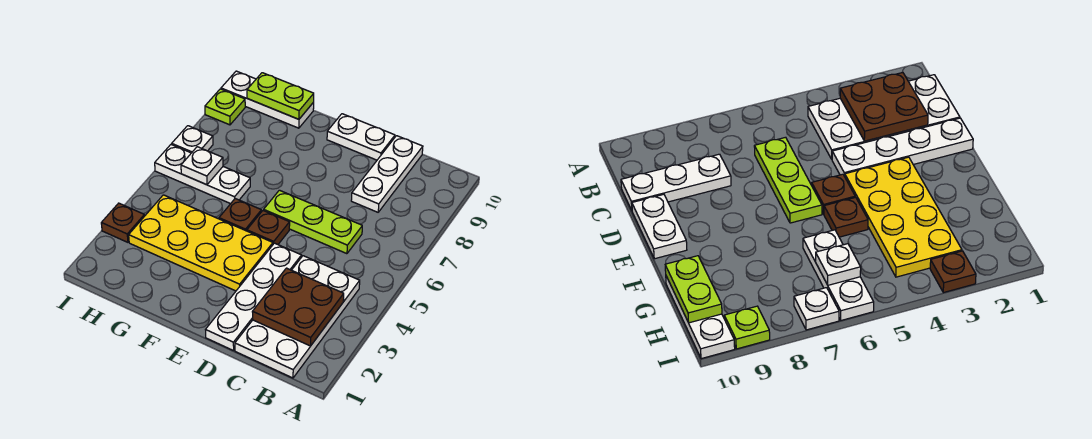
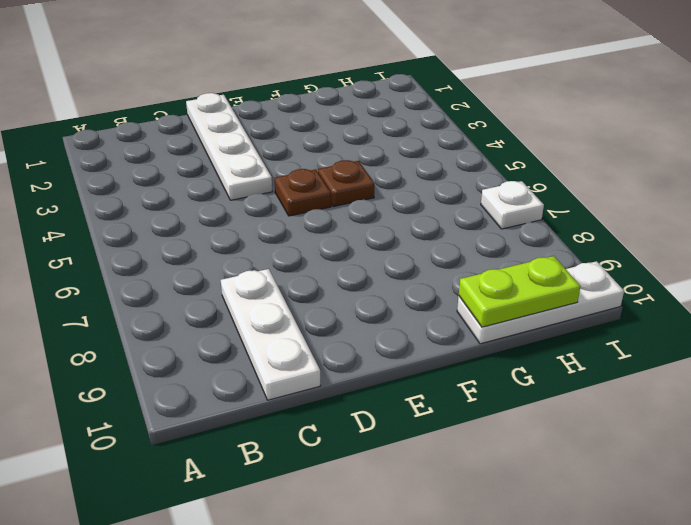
none -> white 2x4 plate [235,256,360,378]
none -> lime 1x3 plate [264,190,362,254]
none -> white 1x2 plate [327,114,395,160]

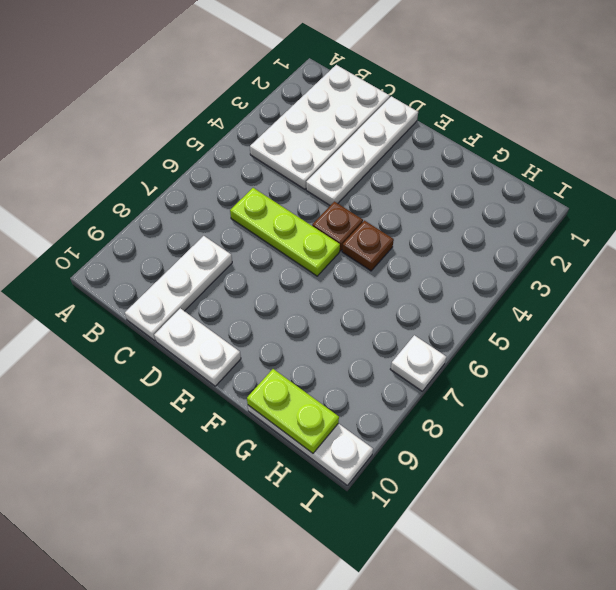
none -> yellow 2x4 plate [129,195,273,291]
none -> white 1x3 plate [155,144,250,204]
none -> brown 1x1 plate [101,203,144,242]

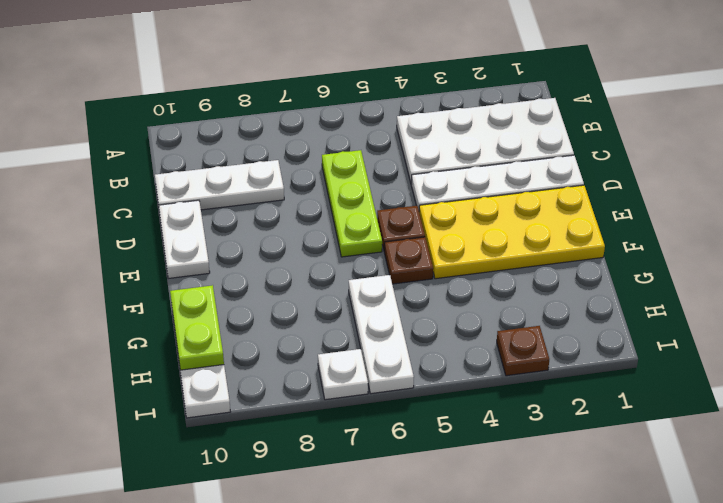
yellow 2x4 plate [419,185,605,279] -> yellow 2x4 plate turned to [129,195,273,291]
none -> lime 1x1 plate [205,89,245,125]
none -> brown 2x2 plate [252,268,344,346]
none -> white 1x1 plate [181,147,223,185]

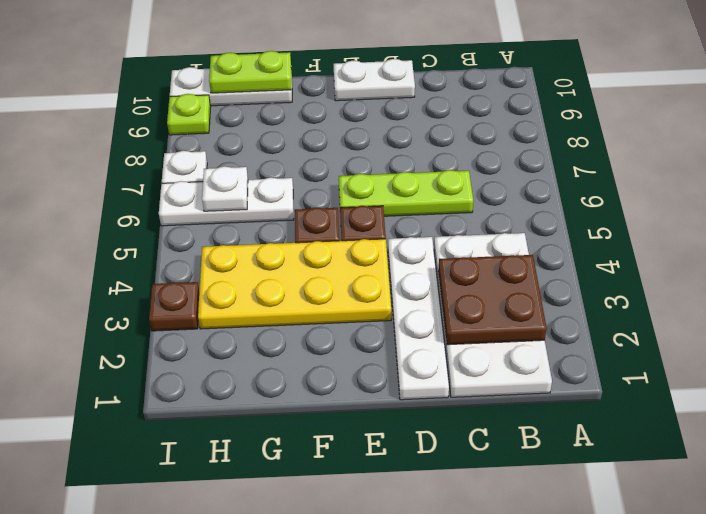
none -> white 1x3 plate [351,136,423,212]

